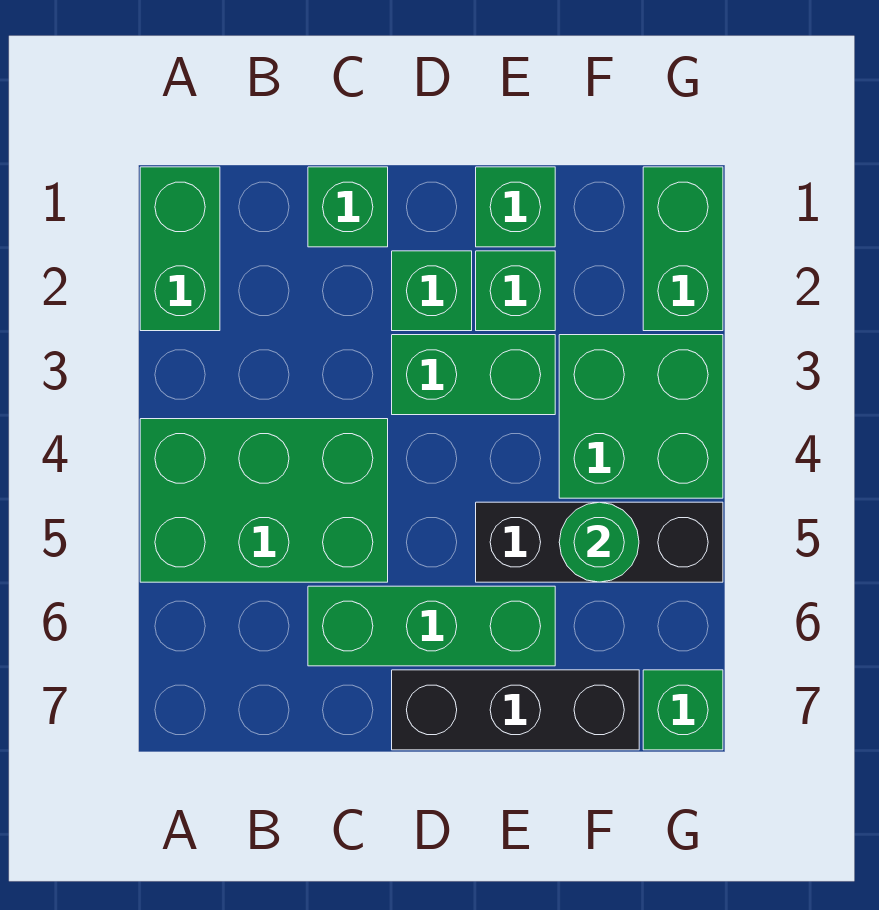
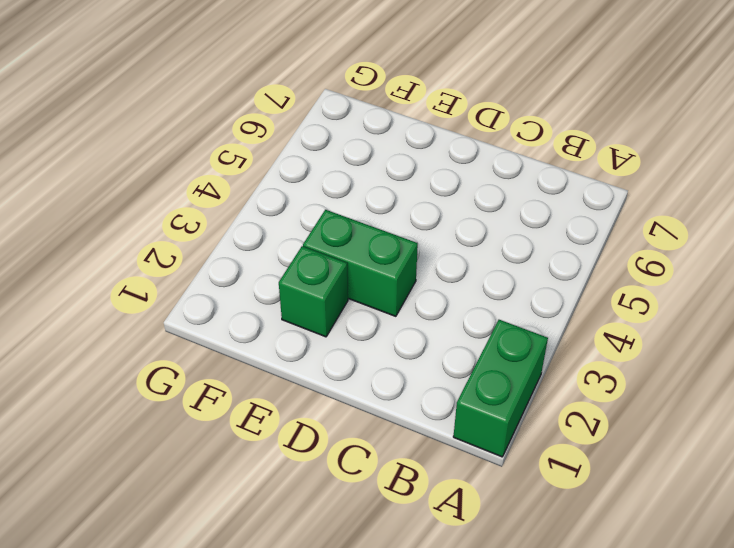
none -> green 2x3 brick [140,419,388,582]
none -> green 1x1 brick [308,167,388,247]
none -> green 1x3 brick [308,586,555,666]

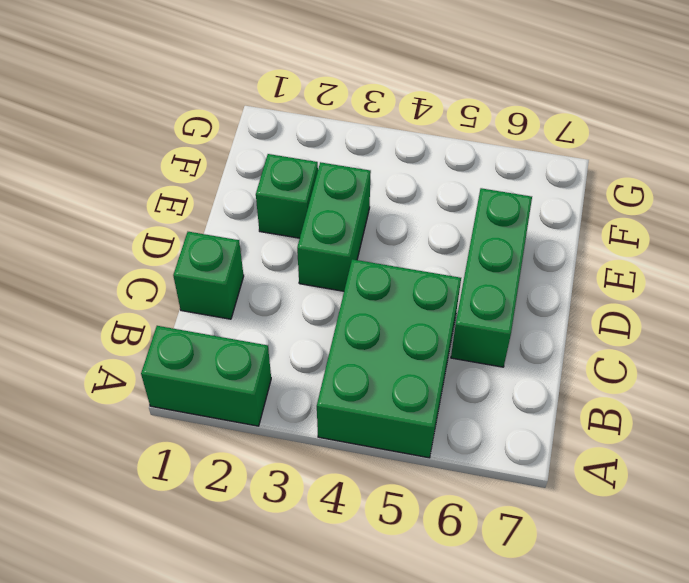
none -> green 1x1 brick [392,251,472,331]
none -> black 1x3 brick [392,670,639,750]
none -> green 1x1 brick [476,167,555,247]

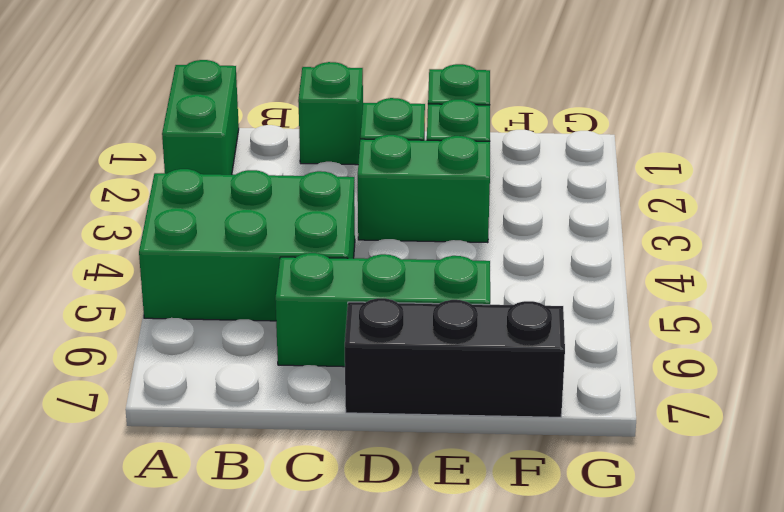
none -> black 1x3 brick [476,502,723,582]
none -> green 2x2 brick [559,335,723,498]
none -> green 1x2 brick [643,167,723,331]

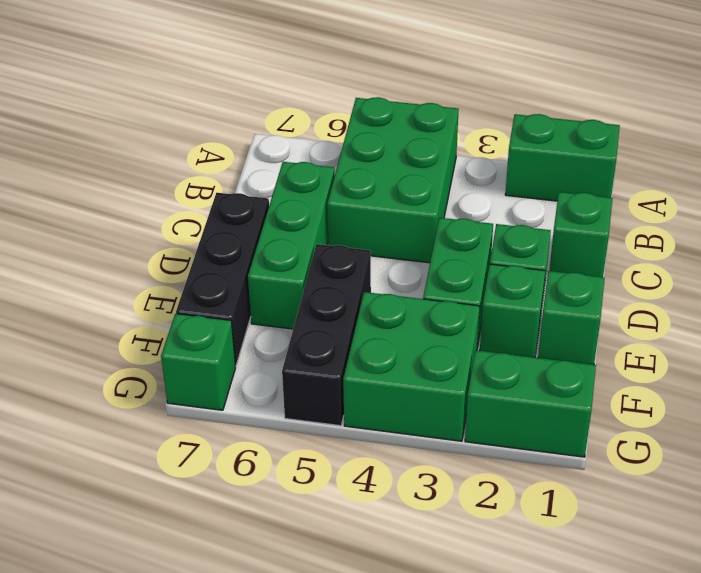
none -> green 1x1 round brick [559,502,639,582]

